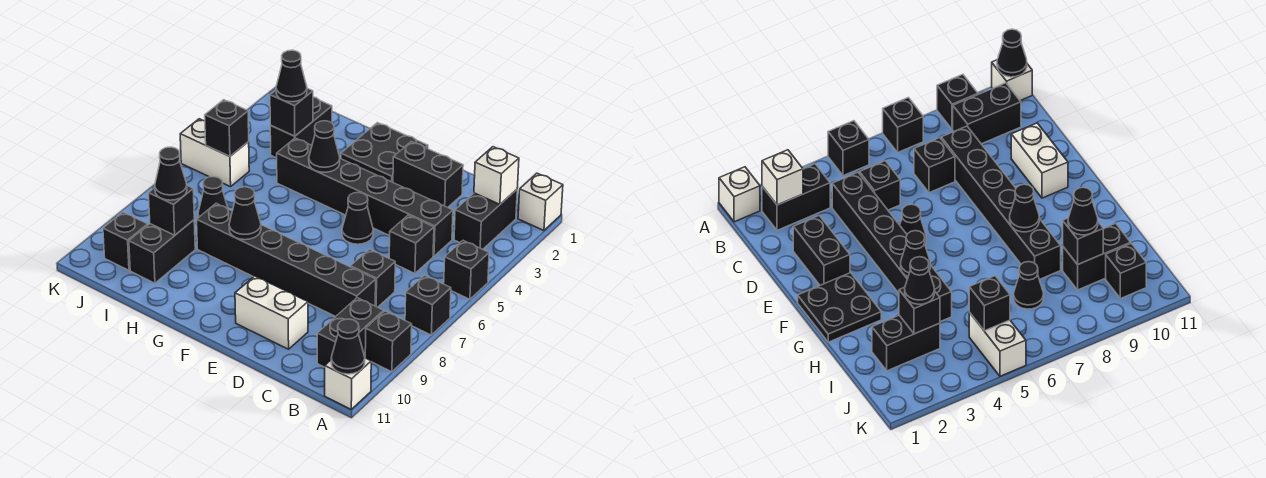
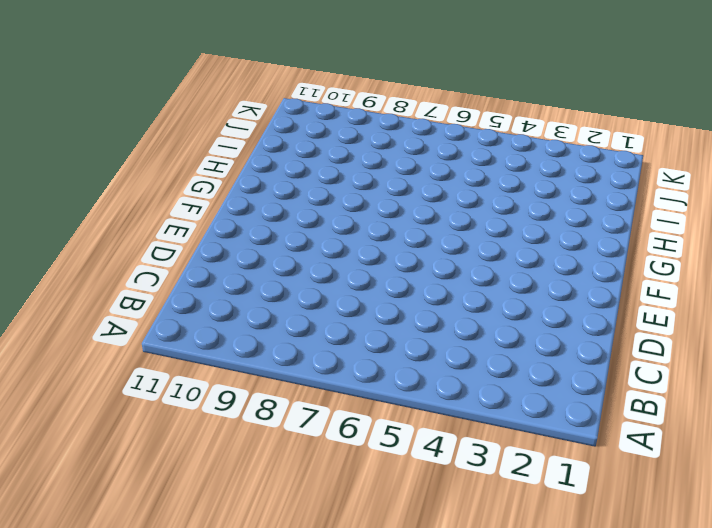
none -> white 1x1 brick [518,173,563,231]
none -> black 1x1 brick [444,241,489,299]
none -> black 1x1 brick [405,275,451,335]

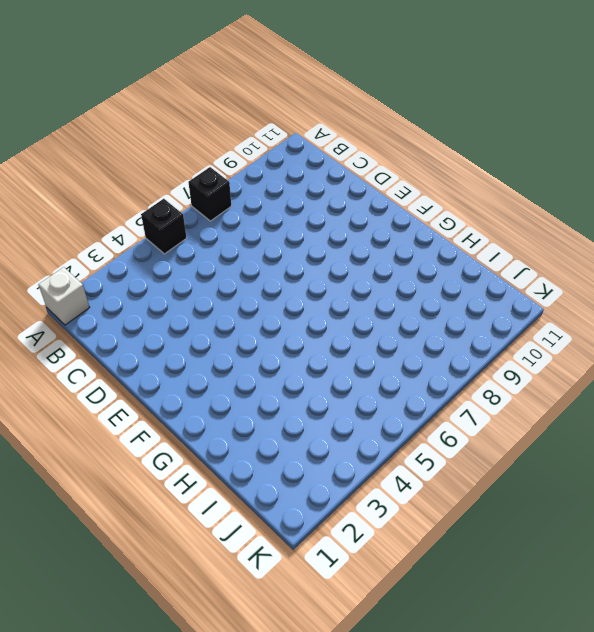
none -> black 1x1 brick [365,311,412,372]
none -> white 1x1 brick [325,358,371,409]
none -> black 1x2 brick [454,190,517,249]

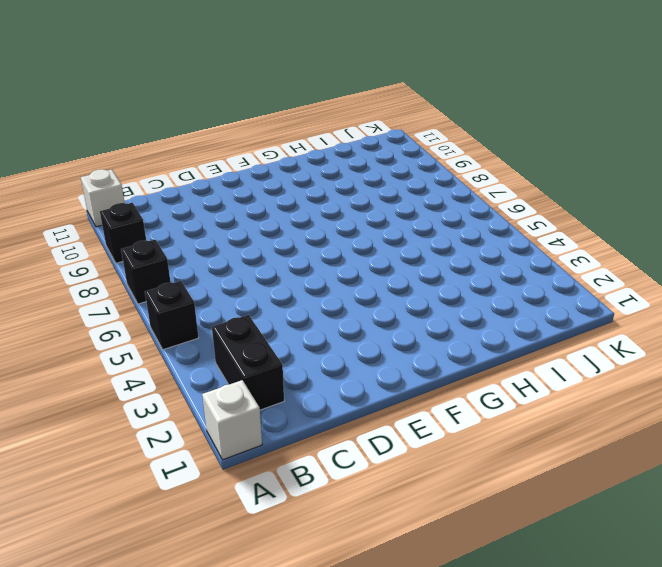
none -> black 1x2 brick [317,298,384,367]
none -> black 1x6 brick [277,138,453,256]
none -> black 1x1 brick [389,215,434,273]

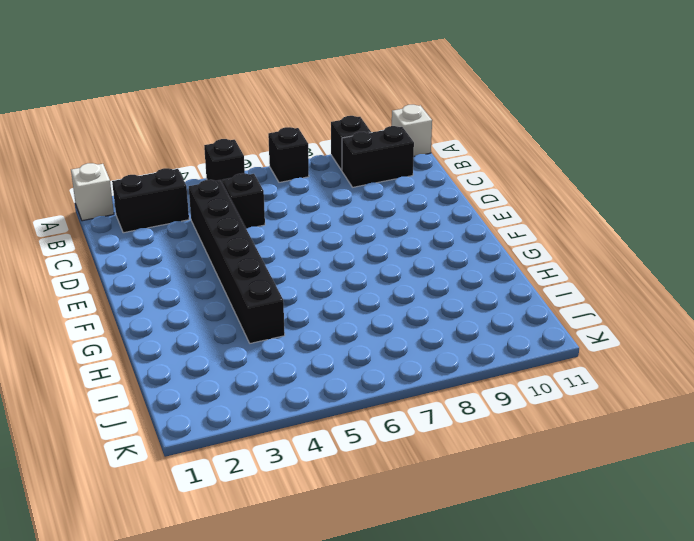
none -> black 1x1 brick [351,249,395,307]
none -> black 1x6 brick [197,204,376,317]
none -> black 1x2 brick [393,142,463,208]

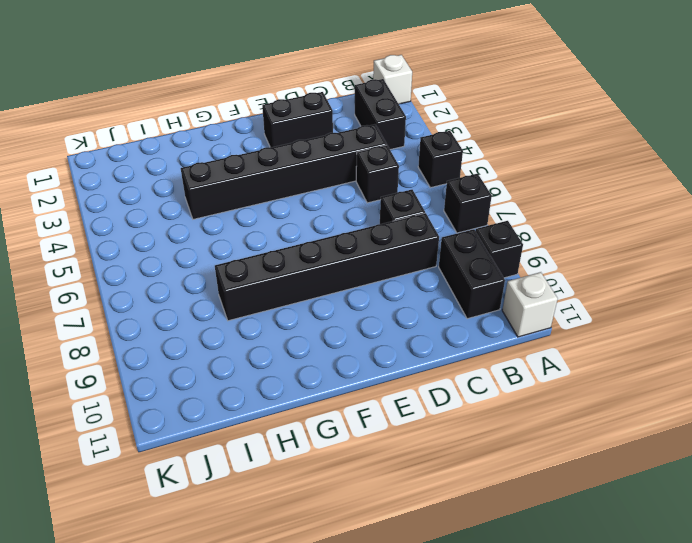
none -> white 1x2 brick [235,276,308,349]
none -> black 1x1 cone [342,192,373,244]
none -> black 2x2 plate [341,123,428,182]

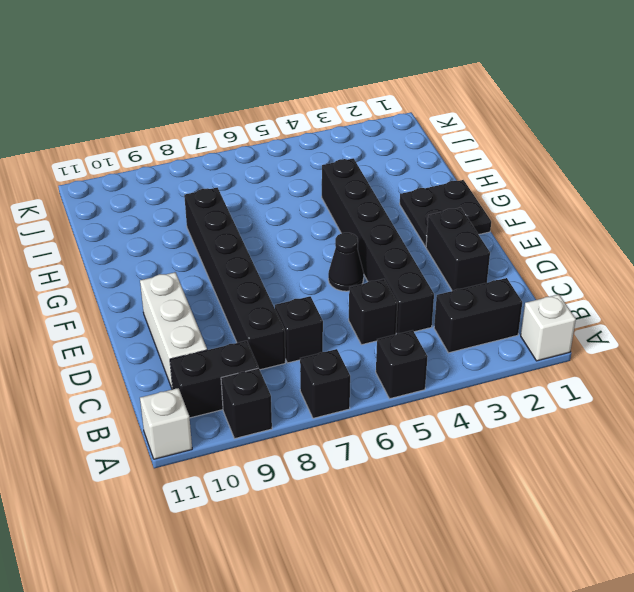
white 1x3 brick [140,272,207,389] -> white 1x2 brick [235,276,308,349]
none -> black 1x2 brick [270,97,332,158]
none -> black 1x1 cone [198,177,228,218]
none -> black 1x2 brick [129,220,195,283]

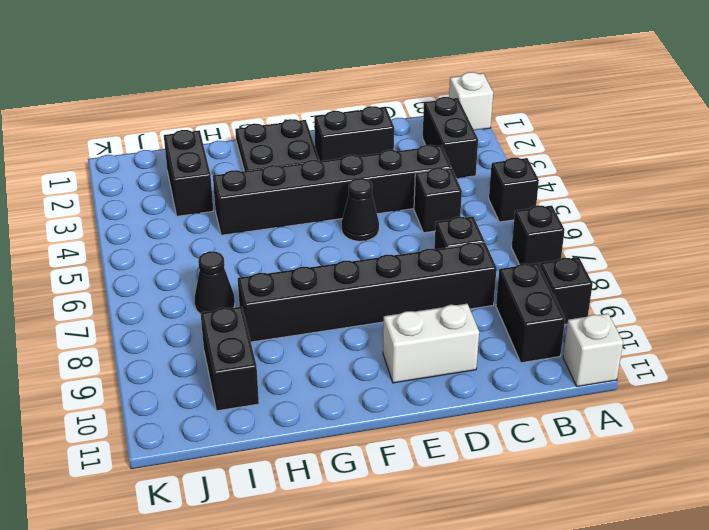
none -> white 1x2 brick [180,119,249,187]
none -> black 1x1 brick [103,212,148,270]
none -> black 1x1 cone [331,319,365,374]

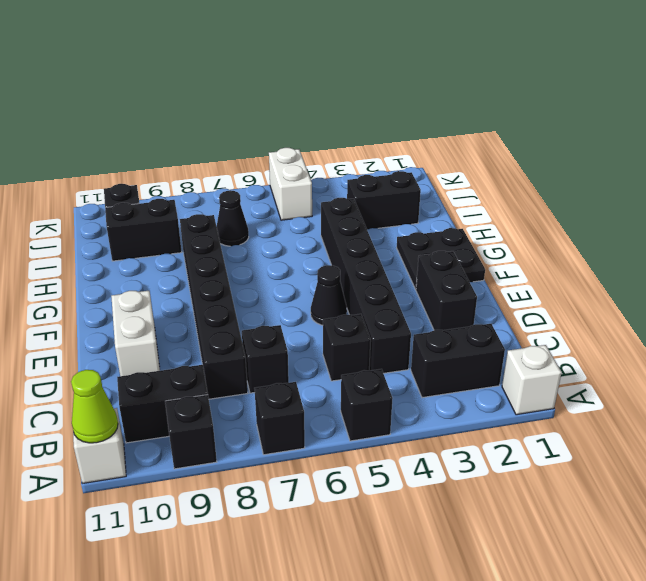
lime 1x1 cone [71,370,118,443] -> black 1x1 cone [331,319,365,374]
none -> white 1x1 brick [474,147,519,204]
none -> black 1x1 cone [309,121,340,172]
none -> black 1x1 cone [229,187,261,240]

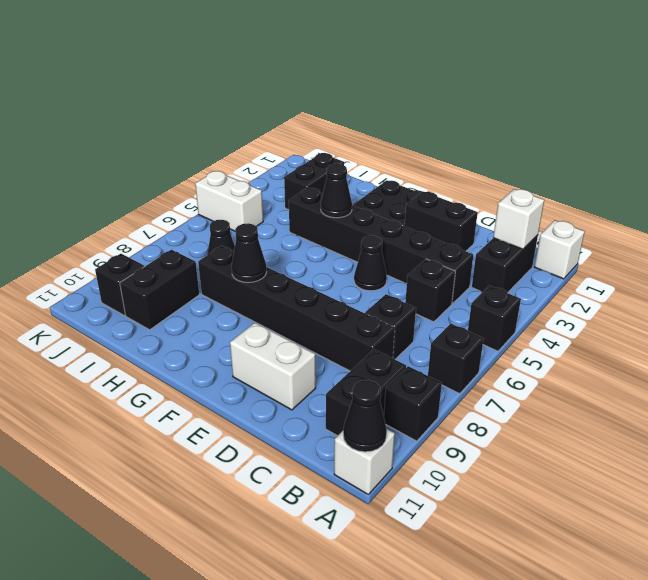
none -> black 1x1 brick [270,88,313,136]
none -> black 1x1 brick [149,186,194,235]
none -> black 1x1 brick [205,100,249,156]

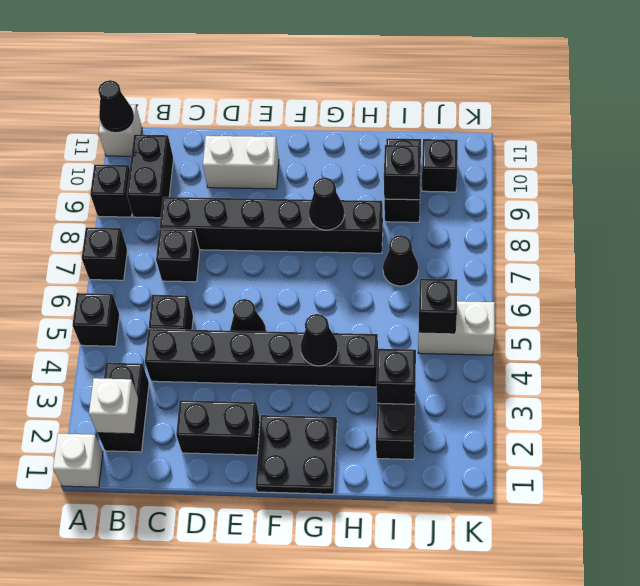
none -> black 1x1 cone [276,50,307,102]
none -> black 1x1 cone [155,147,187,200]

